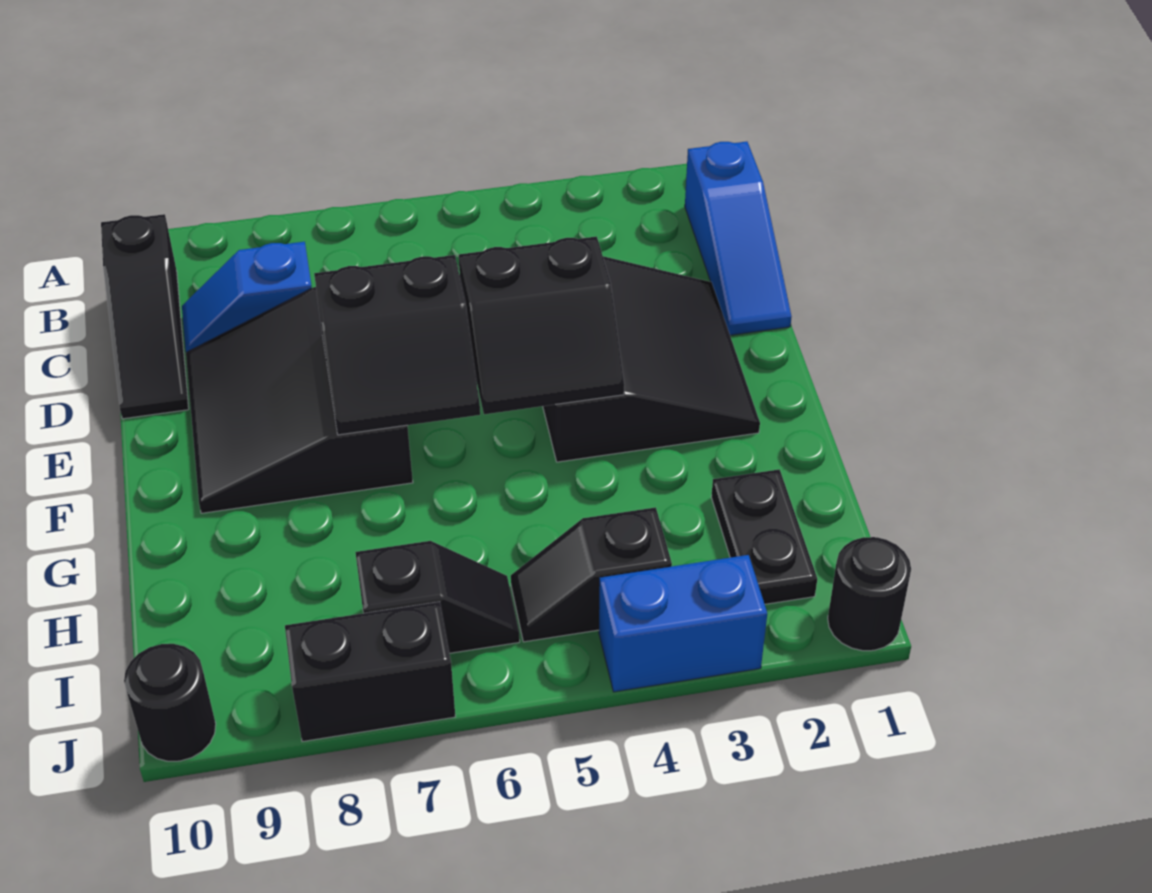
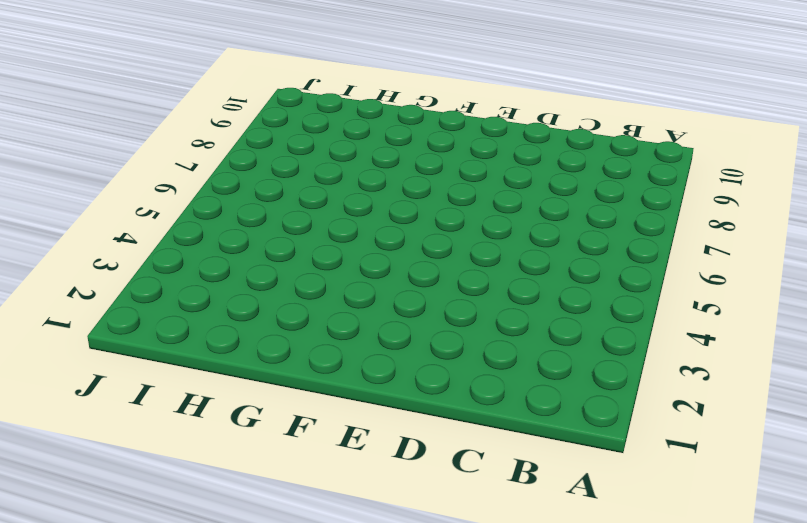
none -> blue 1x3 slope [685,141,792,335]
none -> black 1x3 slope [101,214,189,419]
none -> blue 1x2 slope [182,242,312,352]

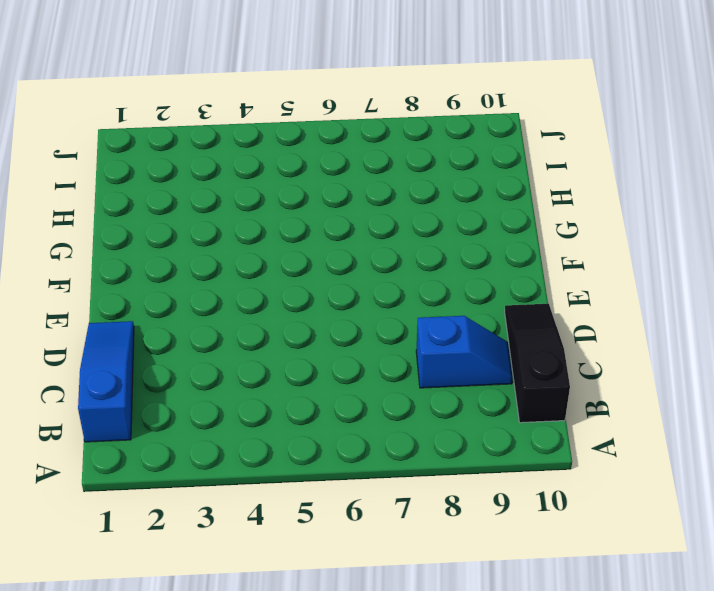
none -> black 3x3 slope [543,256,760,462]
none -> black 3x3 slope [186,287,413,513]
none -> black 1x2 plate [711,469,817,604]

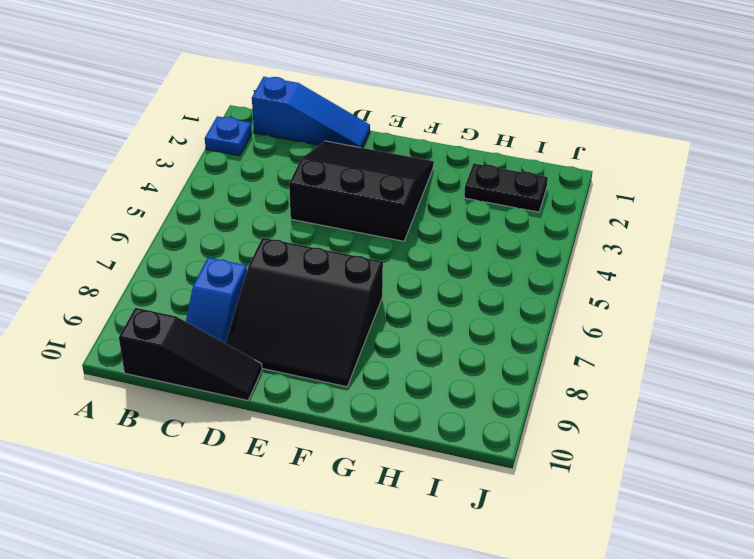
blue 1x1 plate [205,116,252,156] -> none
none -> black 1x2 slope [511,507,672,642]
none -> black 1x2 slope [355,541,520,653]
none -> black 1x1 round brick [828,537,911,651]

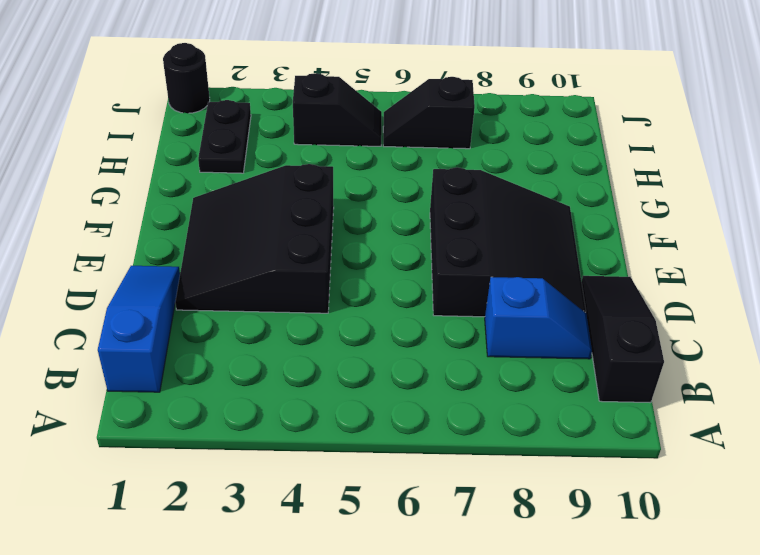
none -> blue 1x2 brick [599,555,767,692]
none -> black 1x2 brick [285,602,455,742]
none -> black 1x1 round brick [124,644,216,761]

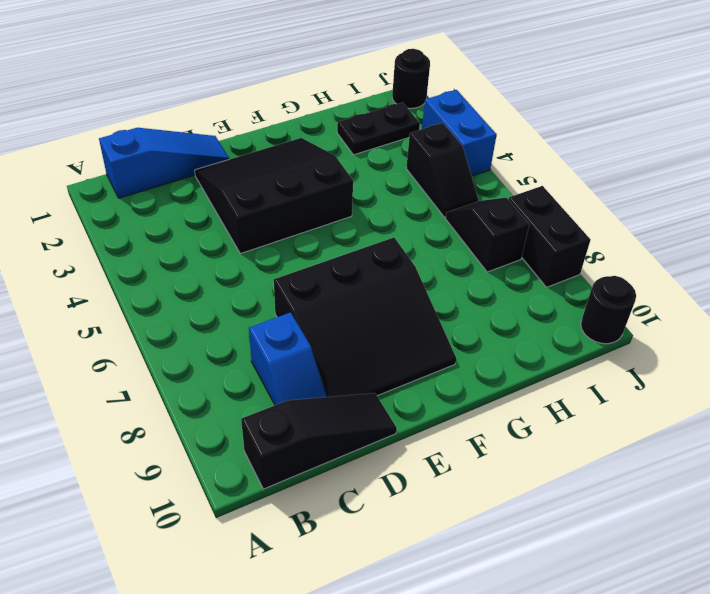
none -> black 2x2 slope [459,236,624,414]
none -> black 2x2 slope [314,255,480,435]

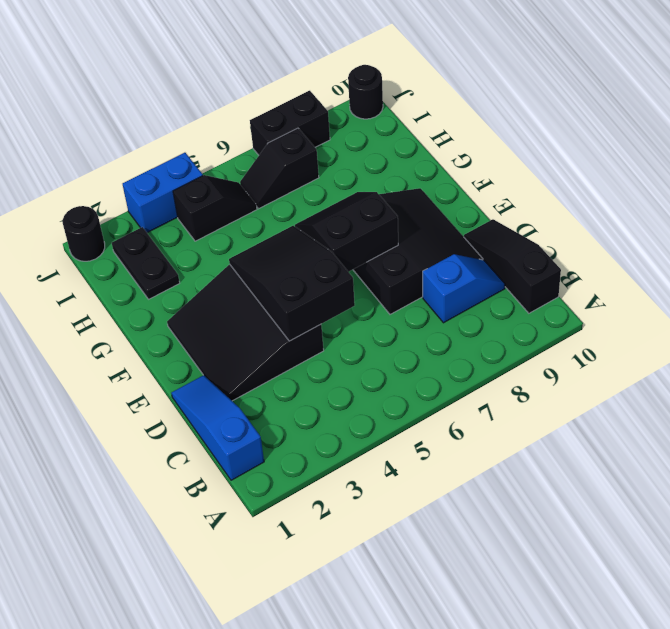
black 2x3 slope [229,226,355,341] -> black 2x2 slope [459,236,624,414]

